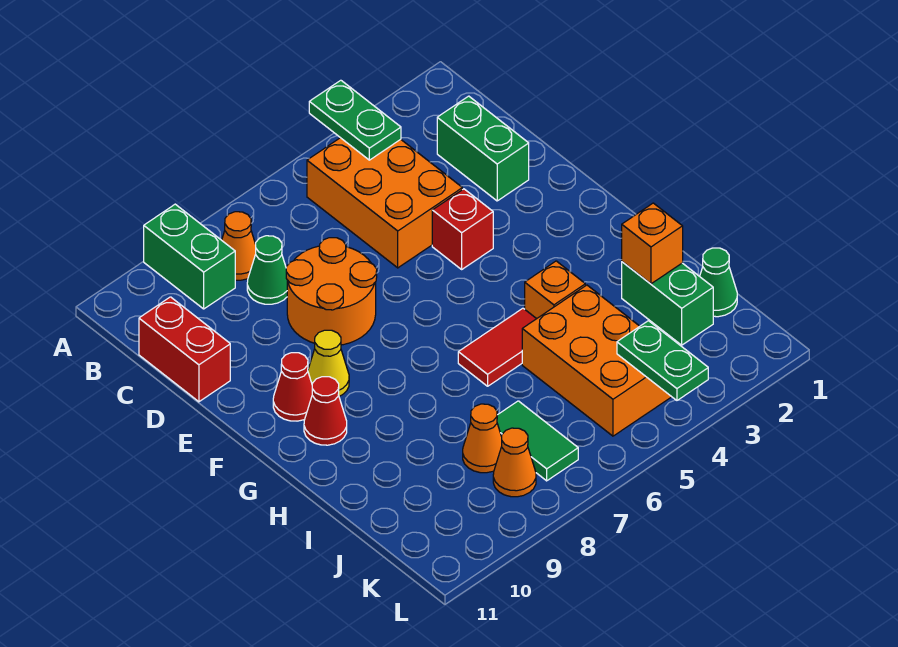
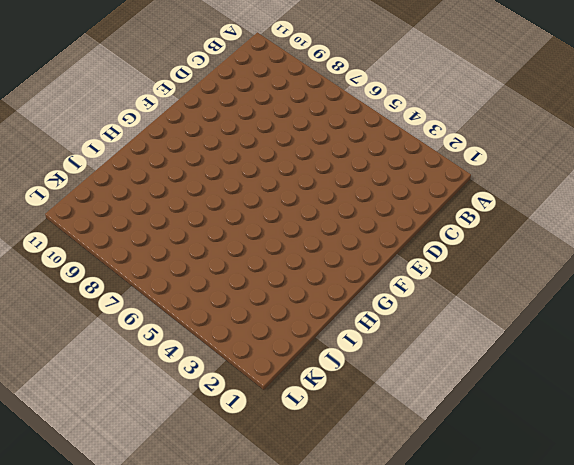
none -> green 1x2 brick [144,204,235,309]
none -> orange 2x3 brick [307,138,462,268]
none -> orange 1x1 cone [222,212,256,280]

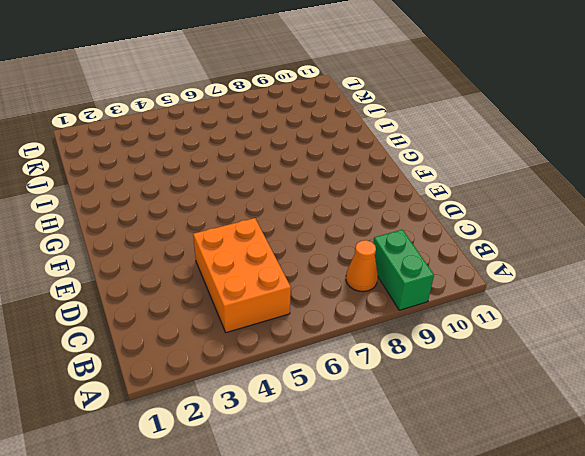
none -> green 1x2 brick [437,96,529,201]
none -> green 1x1 cone [247,236,287,304]
none -> red 1x2 brick [139,297,230,402]

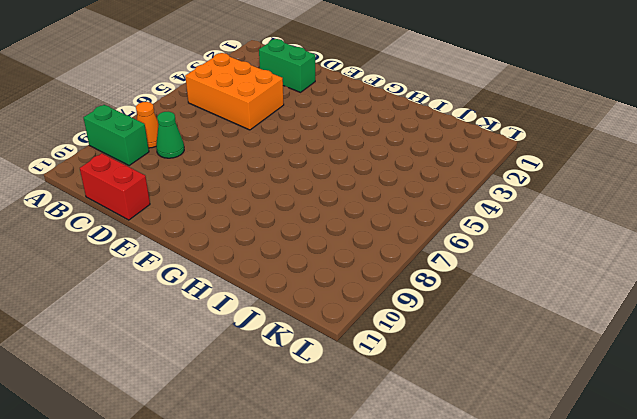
none -> orange 2x2 round brick [286,238,377,345]
none -> red 1x1 brick [432,189,493,269]
none -> yellow 1x1 cone [308,330,349,396]

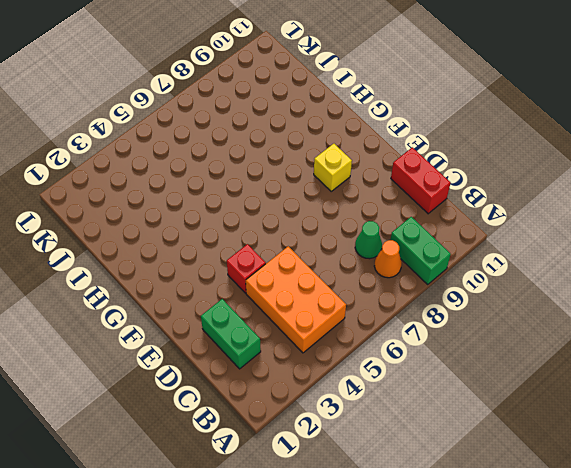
yellow 1x1 brick [314,144,352,191] -> yellow 1x1 cone [308,330,349,396]
none -> orange 2x2 round brick [286,238,377,345]
none -> red 1x1 cone [273,353,312,421]
none -> red 1x1 cone [304,377,347,445]

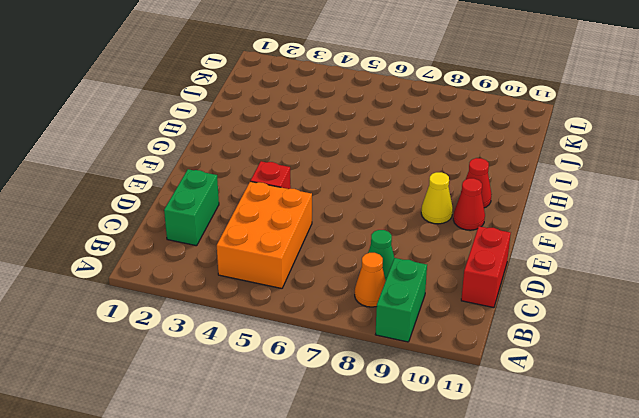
none -> orange 2x2 round brick [286,238,377,345]
none -> orange 1x1 brick [525,261,585,319]
none -> red 1x2 tile [458,308,536,386]

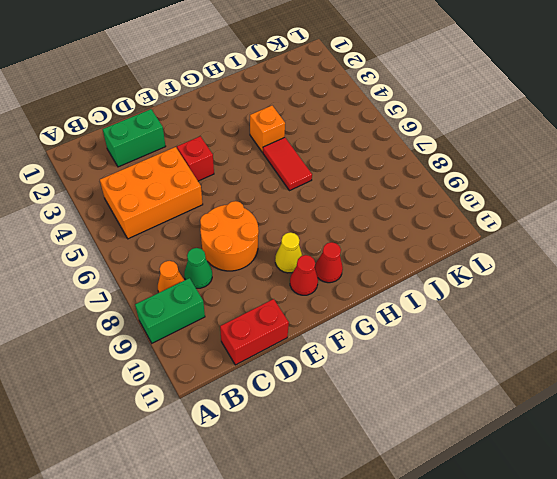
none -> green 1x2 brick [622,262,713,345]
none -> orange 2x3 brick [522,285,671,436]
none -> green 1x1 cone [700,248,737,317]

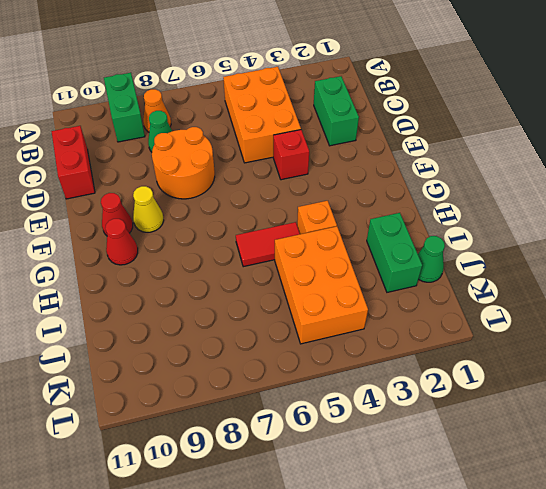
none -> green 1x2 tile [497,401,578,481]
none -> orange 1x1 cone [463,404,502,473]
none -> orange 1x1 cone [493,428,536,497]

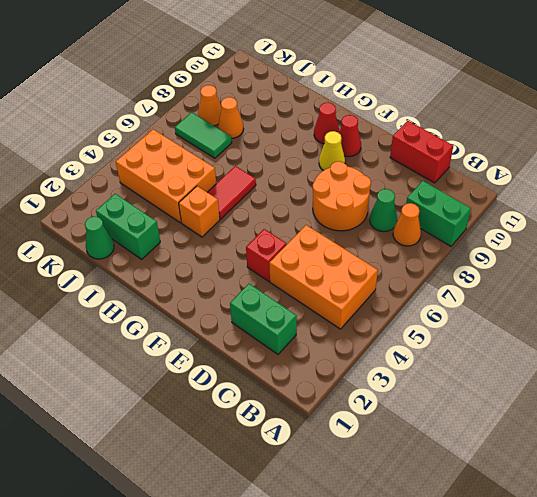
none -> green 1x2 plate [309,80,401,160]
none -> orange 1x1 brick [622,203,683,284]
none -> green 1x2 plate [617,321,708,400]

